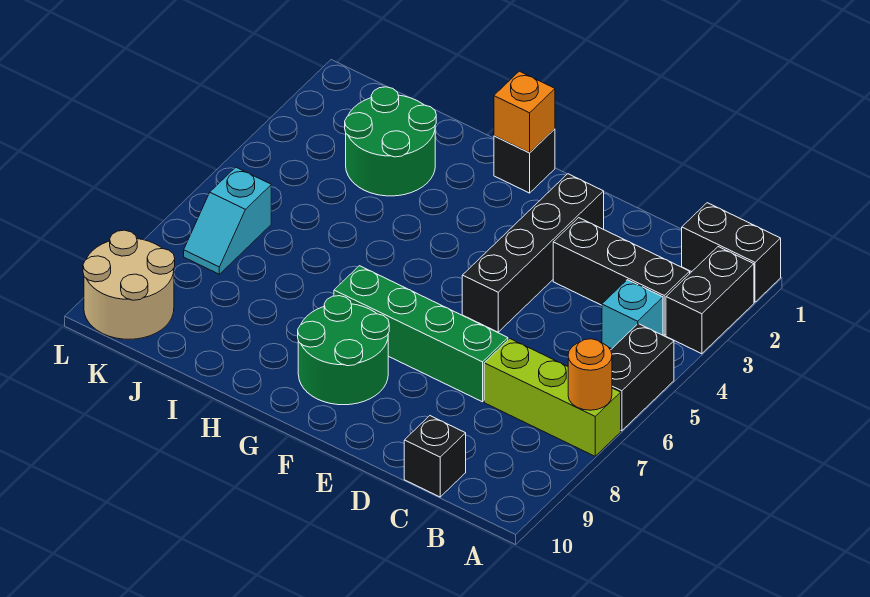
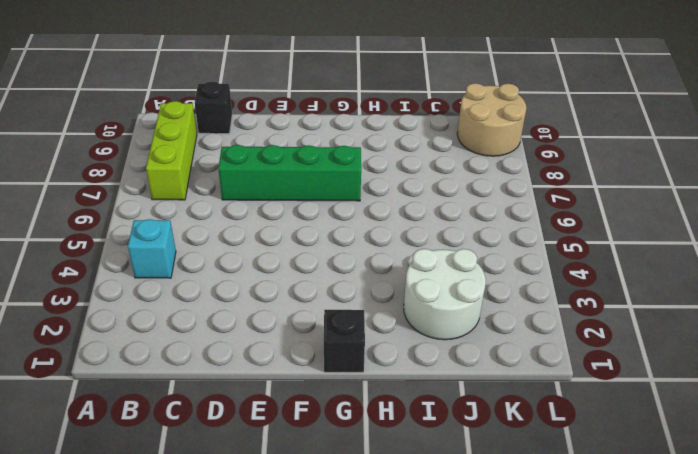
lime 1x3 brick [146,101,197,200] -> lime 1x3 brick turned to [484,339,621,456]
white 2x2 round brick [404,249,486,340] -> green 2x2 round brick [345,87,436,196]
none -> black 1x2 brick [682,203,781,302]
none -> black 1x2 brick [666,247,754,354]
none -> black 1x2 brick [611,324,674,431]

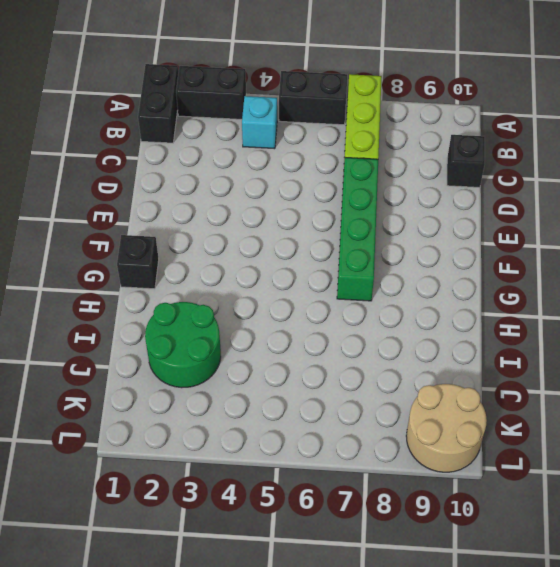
none -> black 1x3 brick [553,218,690,335]
none -> black 1x4 brick [462,174,604,332]
none -> green 2x2 round brick [298,296,389,405]

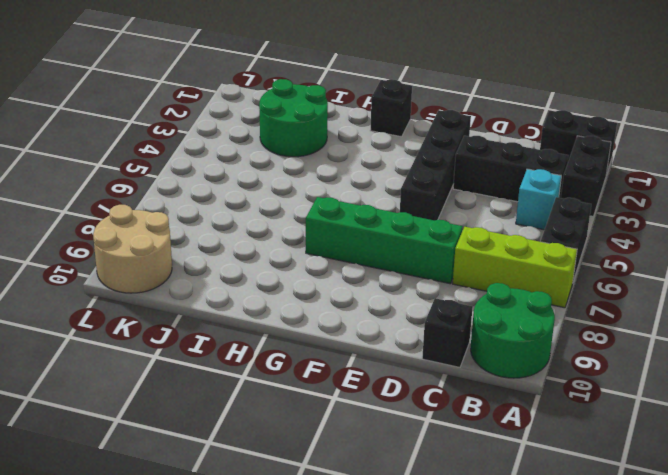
green 2x2 round brick [471,283,555,378] -> green 2x2 round brick moved to [298,296,389,405]
none -> cyan 1x2 slope [184,167,271,274]
none -> orange 1x1 round brick [568,339,612,410]
none -> orange 1x1 brick [494,71,555,153]

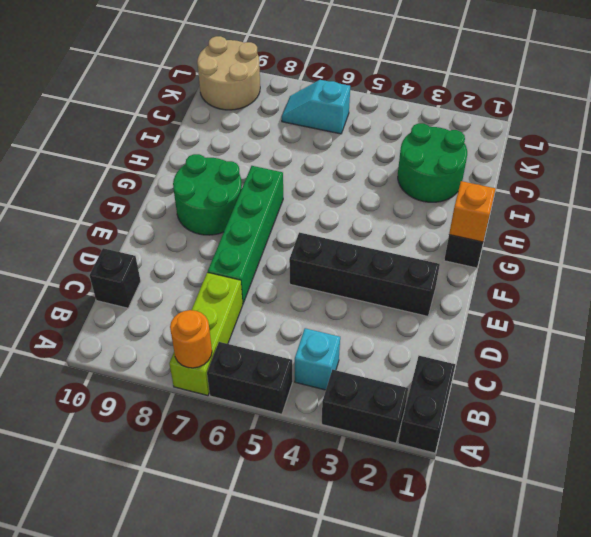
none -> black 1x3 brick [553,218,690,335]

